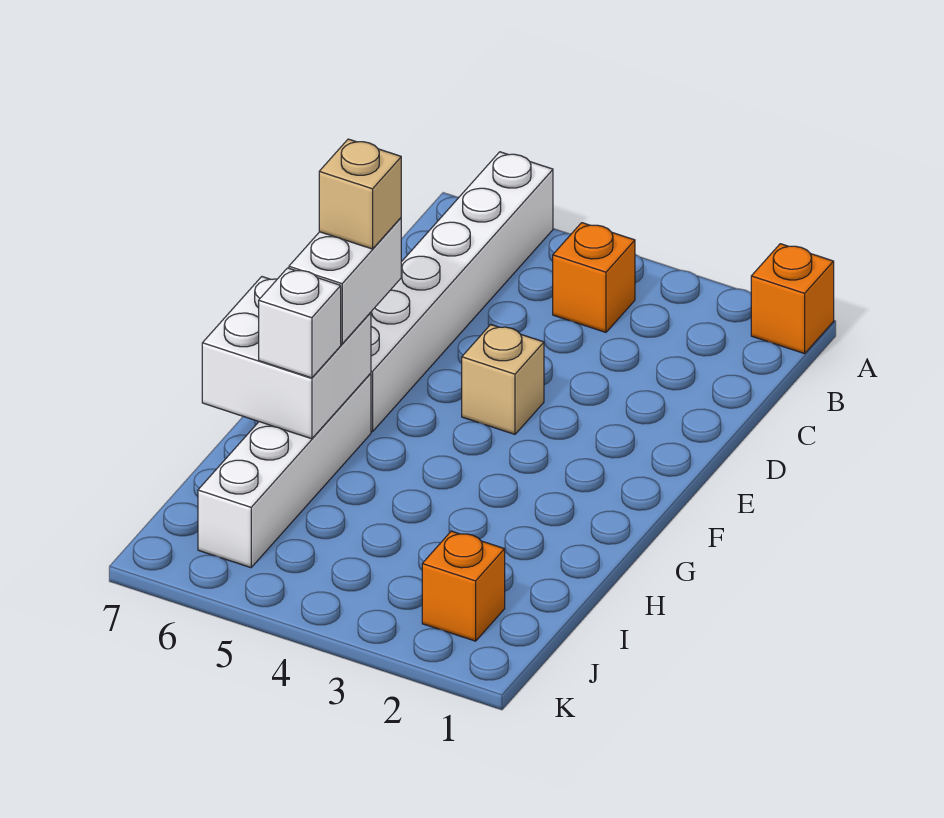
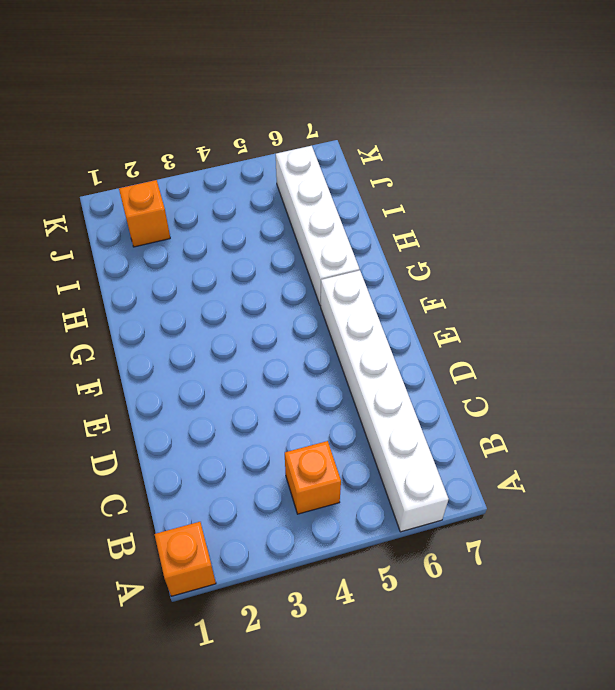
none -> tan 1x1 brick [462,325,544,434]
none -> white 2x2 brick [202,277,371,439]

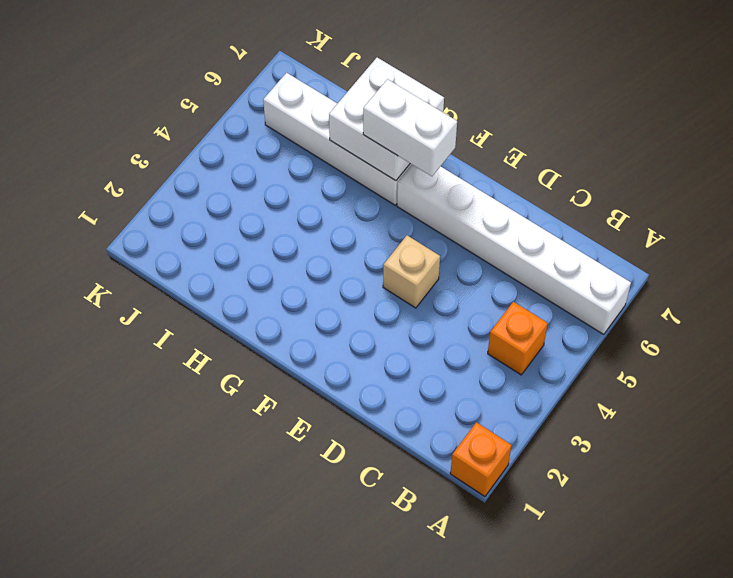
none -> orange 1x1 brick [422,531,505,641]
none -> white 1x1 brick [259,268,341,378]

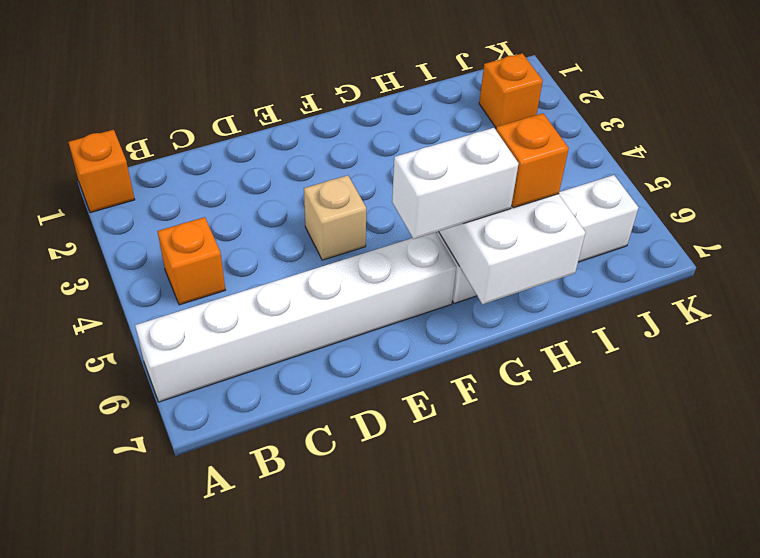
orange 1x1 brick [496,113,569,208] -> white 1x1 brick [259,268,341,378]
none -> tan 1x1 brick [319,139,401,249]

